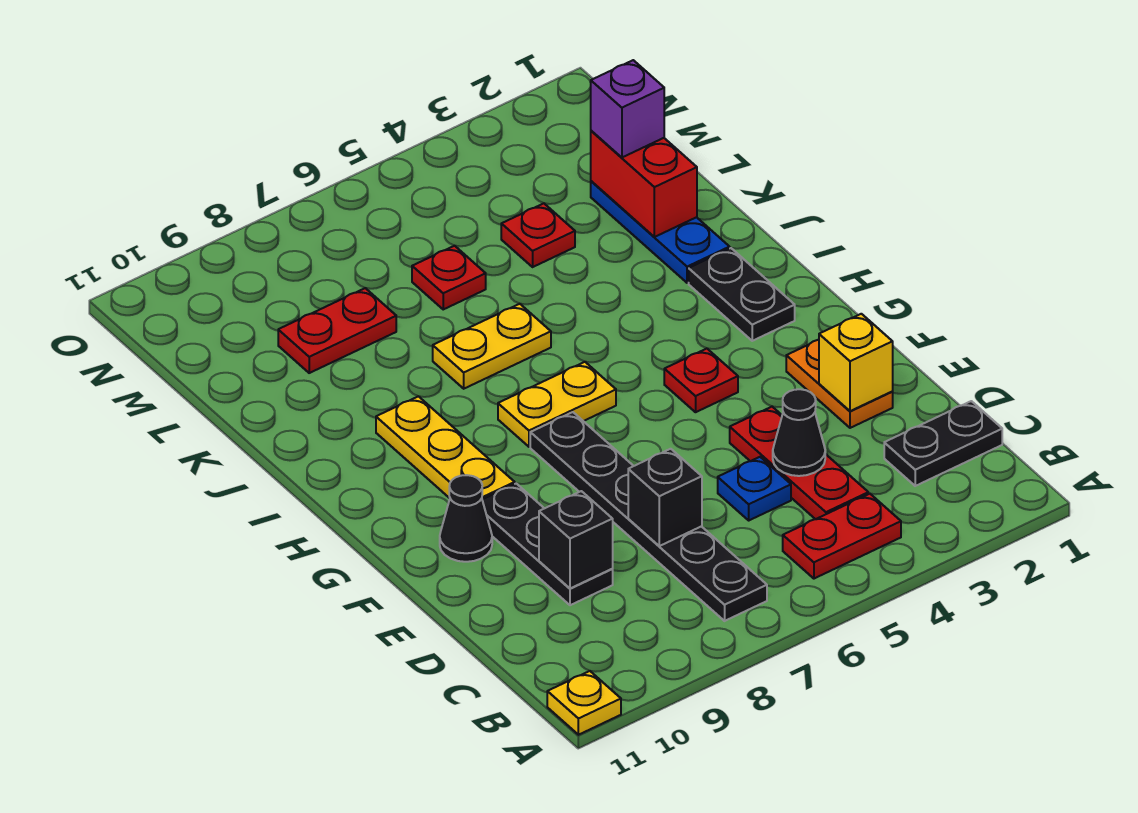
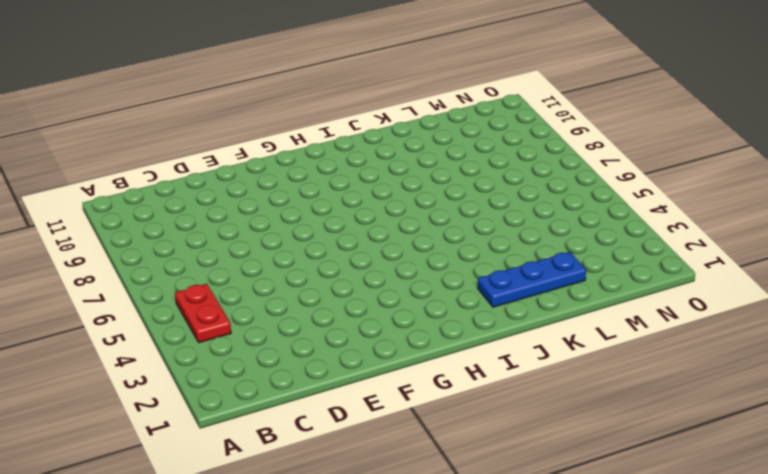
none -> yellow 1x1 plate [547,671,621,735]
none -> black 1x6 plate [530,412,767,621]
none -> black 1x2 plate [884,401,1002,486]

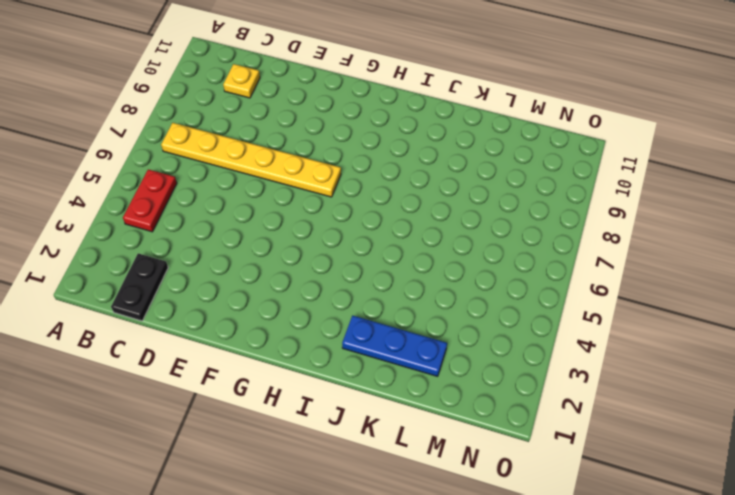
yellow 1x6 plate [161,123,341,197] -> black 1x6 plate [530,412,767,621]
yellow 1x1 plate [223,64,260,98] -> yellow 1x1 plate moved to [547,671,621,735]
none -> red 1x3 plate [730,407,868,519]
none -> blue 1x1 plate [718,457,791,520]
none -> black 1x3 plate [482,483,613,605]

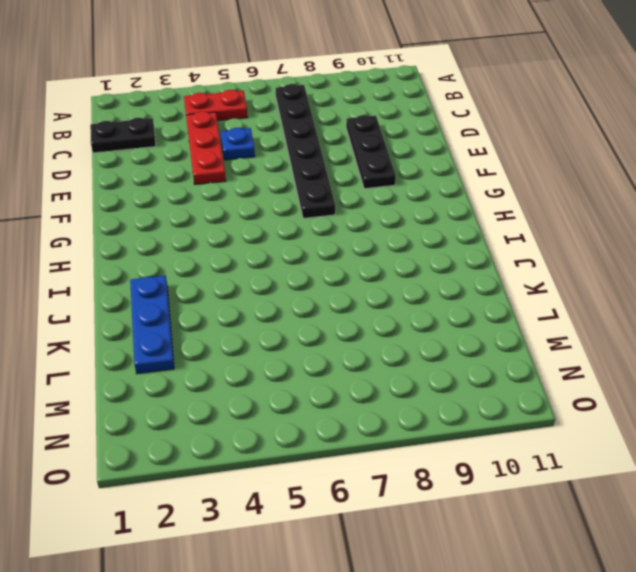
none -> yellow 1x1 plate [547,671,621,735]
none -> orange 1x2 plate [786,340,893,428]
none -> black 1x1 cone [440,475,492,562]

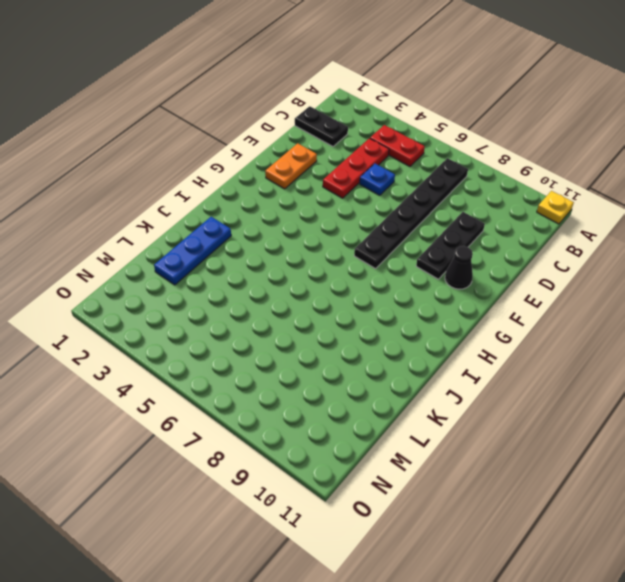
none -> red 1x1 plate [664,348,738,412]
none -> yellow 1x3 plate [376,396,515,499]
none -> black 1x2 plate [689,248,795,341]

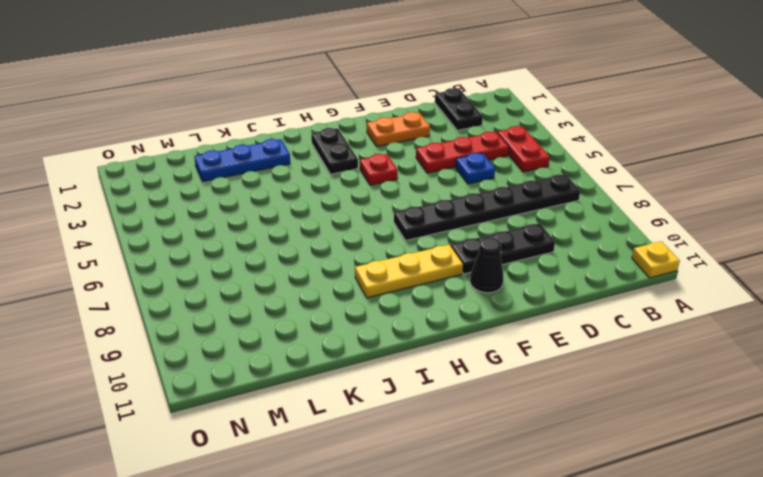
black 1x2 plate [311,128,358,174] -> black 1x2 plate turned to [689,248,795,341]
none -> yellow 1x2 plate [498,362,616,447]
none -> yellow 1x2 plate [433,304,551,389]
none -> red 1x1 plate [501,203,575,267]

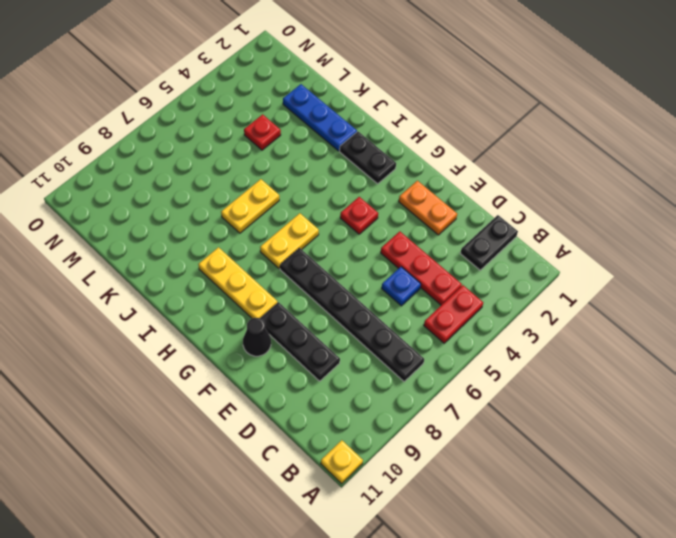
none -> red 1x1 plate [412,246,486,309]
none -> red 1x2 plate [278,288,396,373]
none -> black 1x1 cone [773,389,825,476]

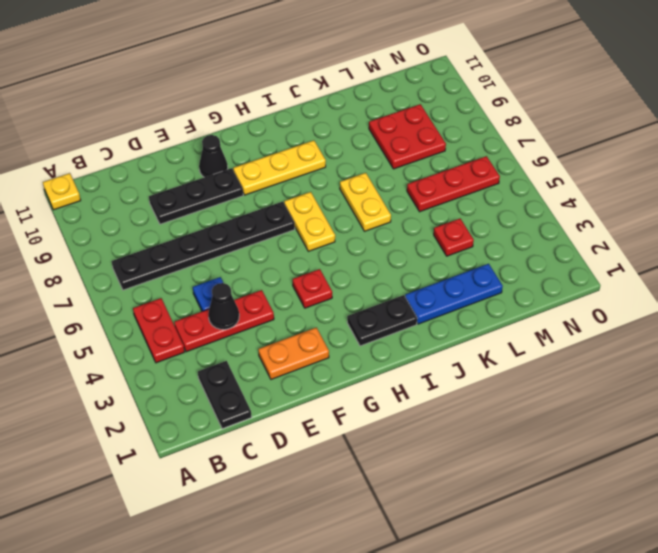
red 1x3 plate [407,156,500,212] -> red 1x1 plate [412,246,486,309]
red 2x2 plate [369,104,446,169] -> red 1x2 plate [278,288,396,373]
none -> black 1x1 brick [628,449,702,546]
none -> black 1x1 brick [539,491,613,588]
none -> yellow 1x1 brick [819,314,893,411]

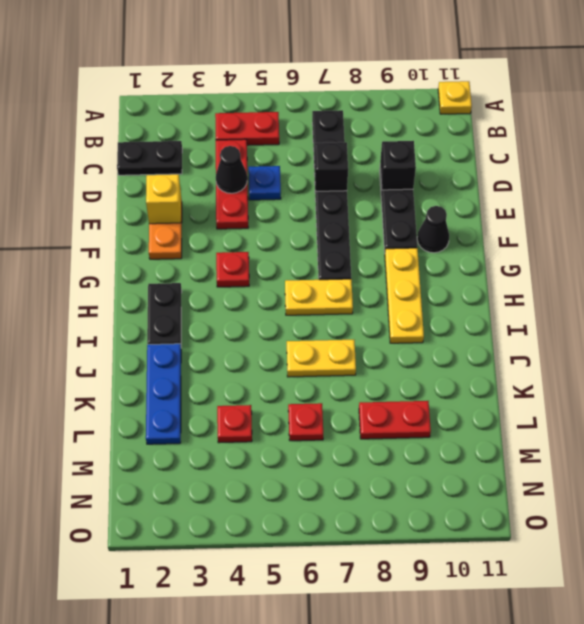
none -> red 1x2 brick [591,131,697,237]
none -> purple 1x1 brick [591,60,664,157]

